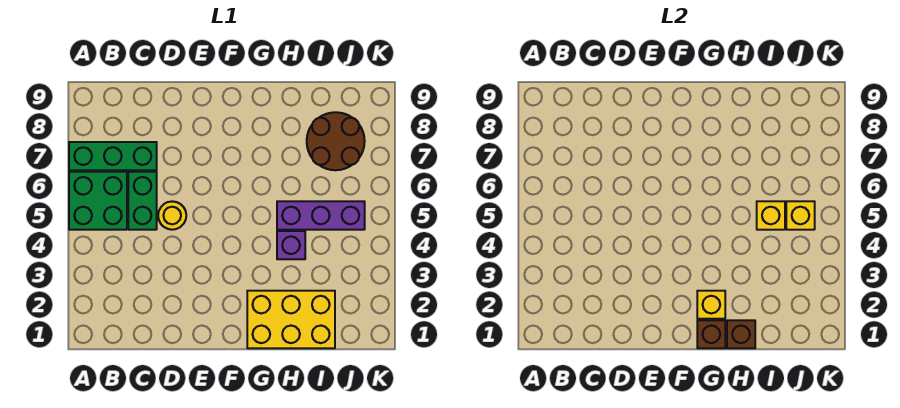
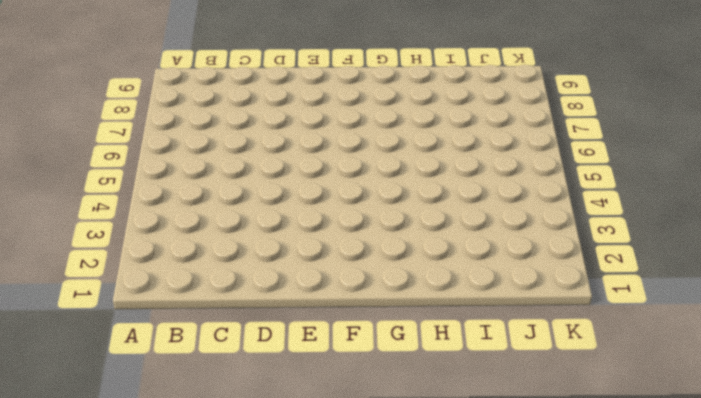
none -> green 2x2 brick [69,172,127,230]
none -> green 1x3 brick [69,142,157,170]
none -> green 1x2 brick [128,172,157,230]

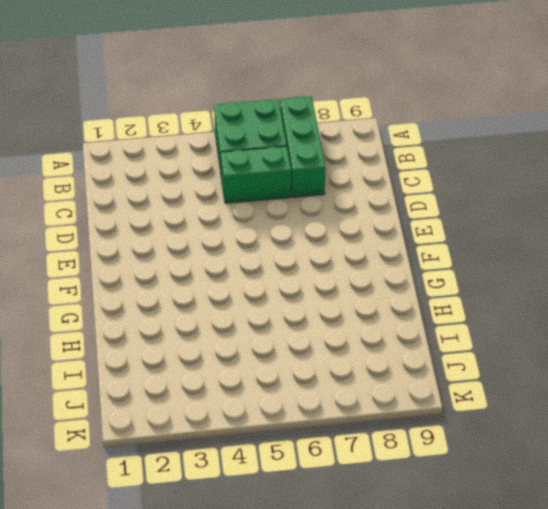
none -> yellow 1x1 round brick [158,201,186,230]
none -> yellow 2x3 brick [247,291,335,348]
none -> purple 1x1 brick [277,231,305,259]

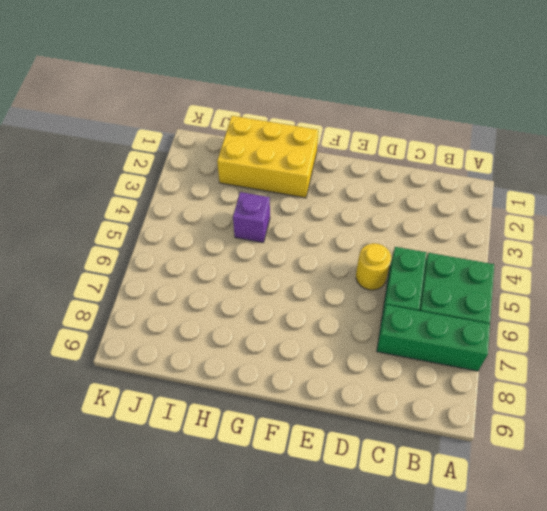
none -> purple 1x3 brick [277,201,365,230]
none -> brown 2x2 round brick [307,112,365,170]
none -> brown 1x1 brick [697,320,725,348]

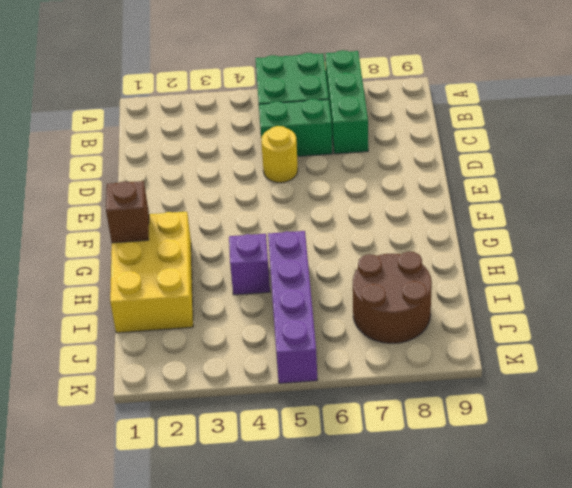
purple 1x4 brick [268,231,317,383] -> purple 1x3 brick [277,201,365,230]
none -> yellow 1x1 brick [697,291,725,319]
none -> brown 1x1 brick [727,320,755,348]
none -> yellow 1x1 brick [757,201,785,230]

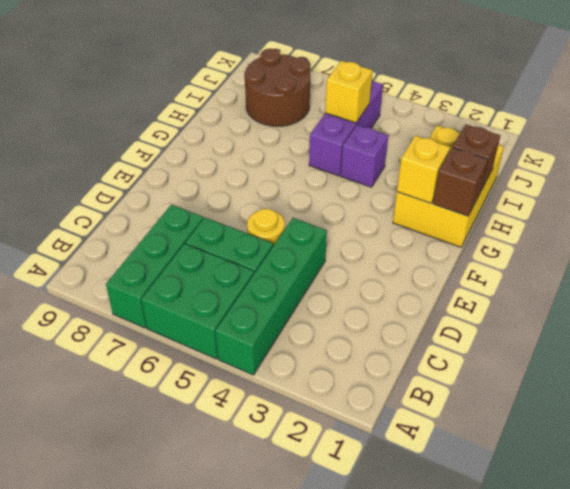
green 1x4 brick [215,218,327,375] -> none
none -> yellow 1x1 brick [786,201,815,230]

